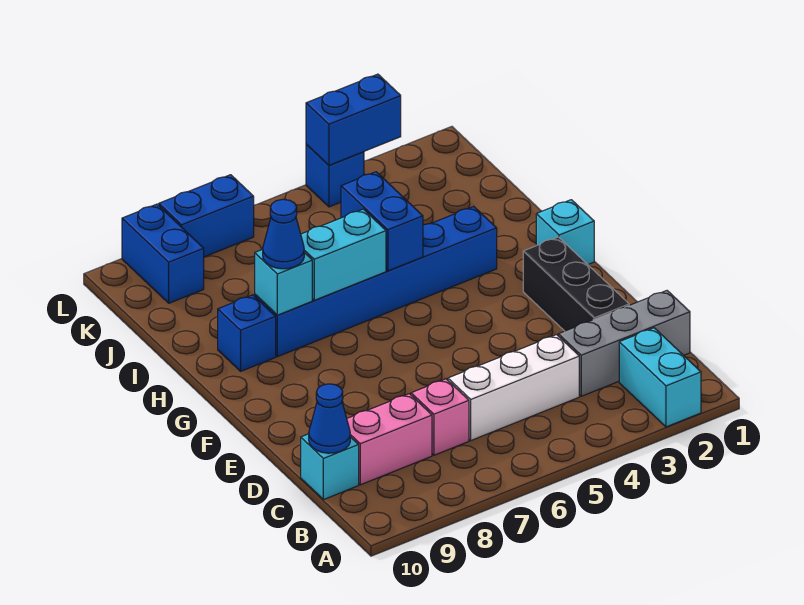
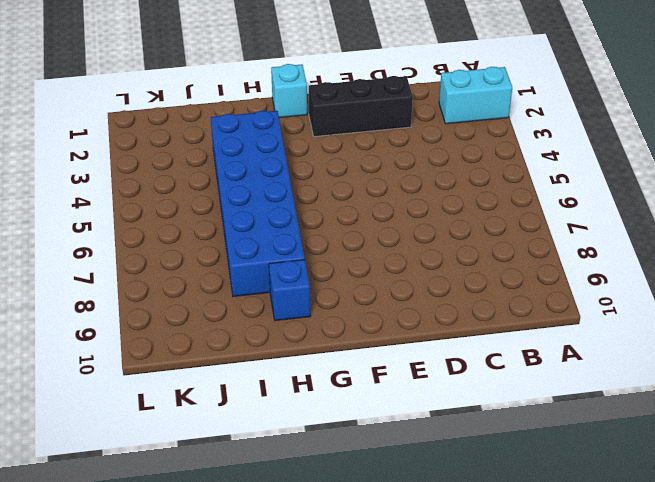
blue 2x6 brick [211,111,305,296] -> blue 1x6 brick [255,206,497,357]
none -> grey 1x3 brick [558,291,690,396]
none -> white 1x3 brick [448,335,579,440]
none -> pink 1x1 brick [411,379,469,455]

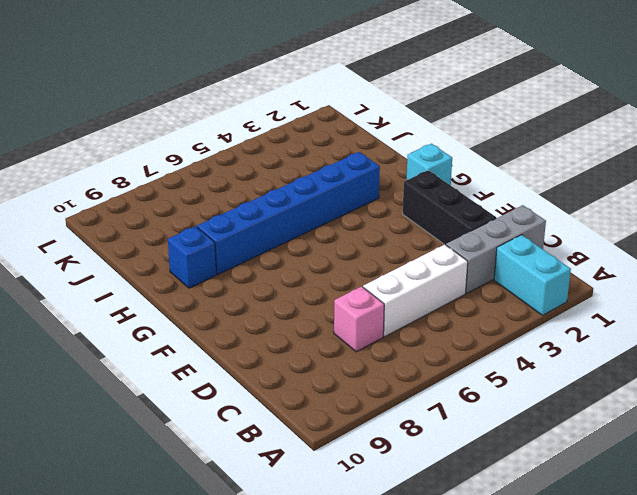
none -> pink 1x2 brick [347,394,432,485]
none -> cyan 1x1 brick [301,434,359,500]
none -> blue 1x2 brick [122,204,204,303]

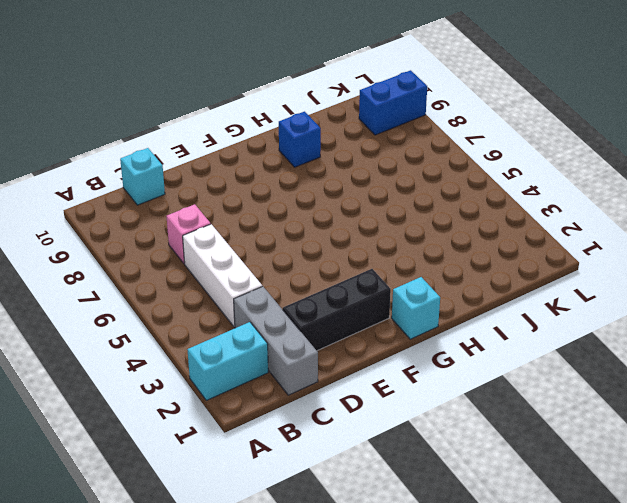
none -> pink 1x2 brick [347,394,432,485]
none -> blue 1x6 brick [255,206,497,357]
none -> blue 1x1 brick [306,145,364,207]

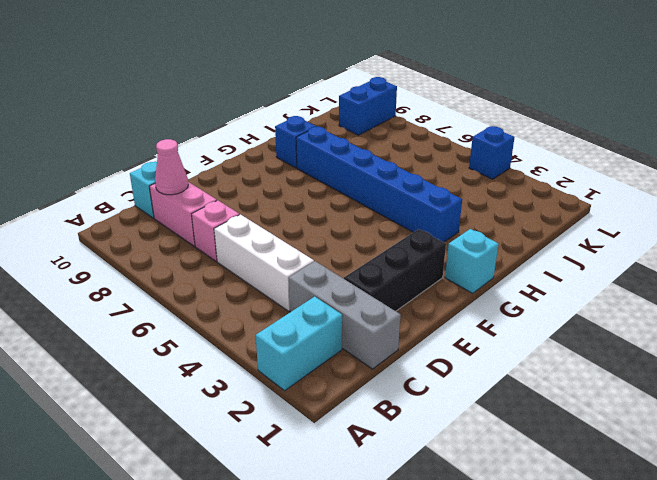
pink 1x1 cone [155,139,188,195] -> none
none -> blue 1x2 brick [159,175,254,257]
none -> blue 1x1 cone [309,384,350,453]
none -> blue 1x2 brick [341,172,423,271]

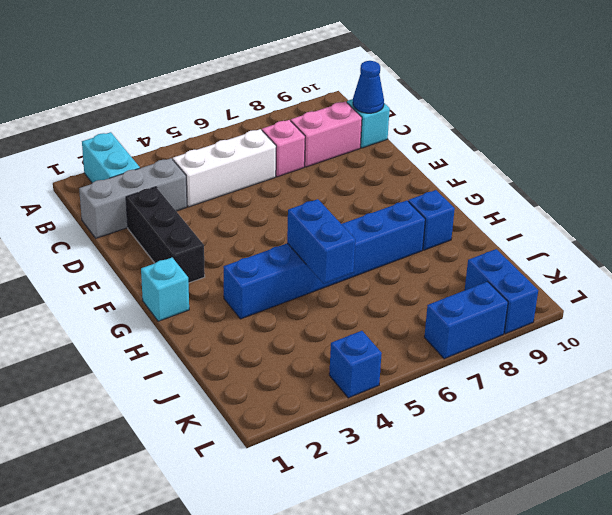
none -> cyan 1x2 brick [301,209,386,300]
none -> cyan 1x1 brick [255,249,312,315]
none -> blue 1x2 brick [306,74,401,165]

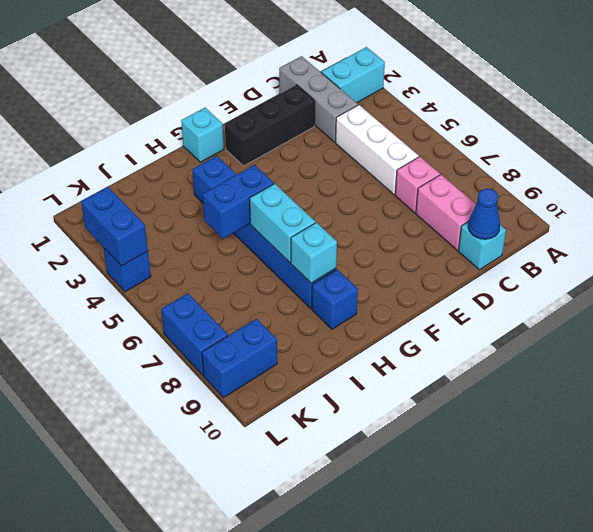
none -> blue 1x1 cone [263,199,304,269]

